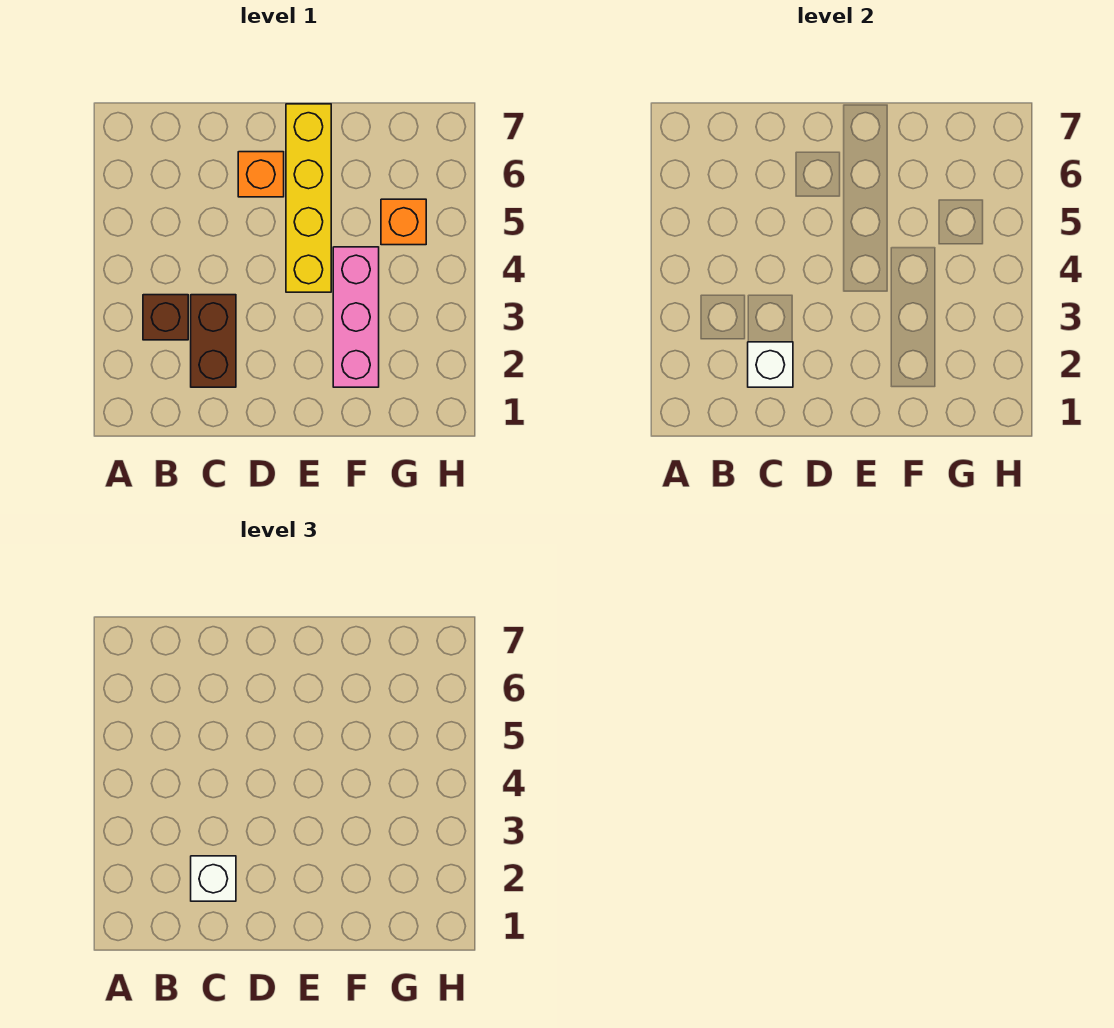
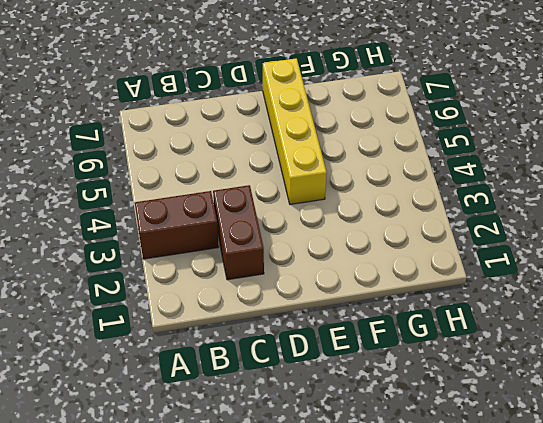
brown 1x2 brick [135,191,219,259] -> brown 1x1 brick [143,295,188,340]
none -> orange 1x1 brick [238,152,284,197]
none -> pink 1x3 brick [333,247,379,387]

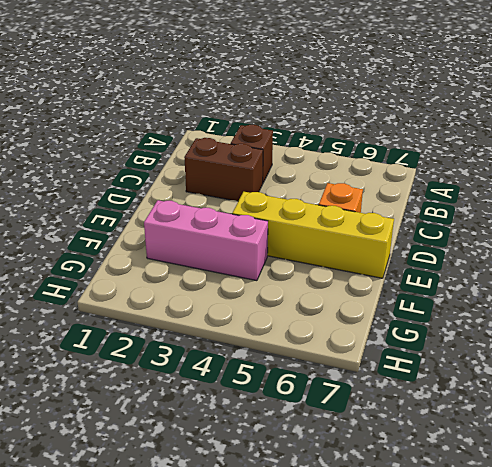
none -> orange 1x1 brick [381,199,426,245]
none -> white 1x1 brick [748,342,793,387]

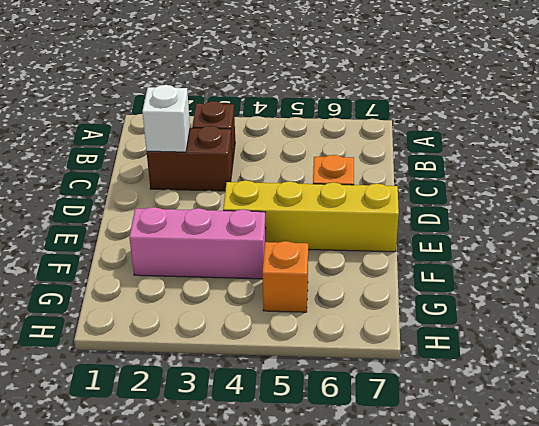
none -> white 1x1 brick [191,856,236,901]

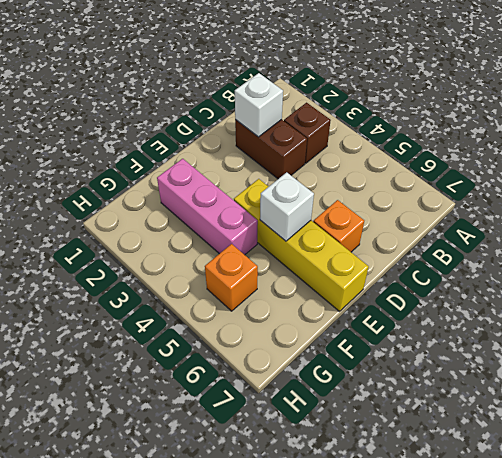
white 1x1 brick [260,172,314,241] -> white 1x1 brick moved to [191,856,236,901]

